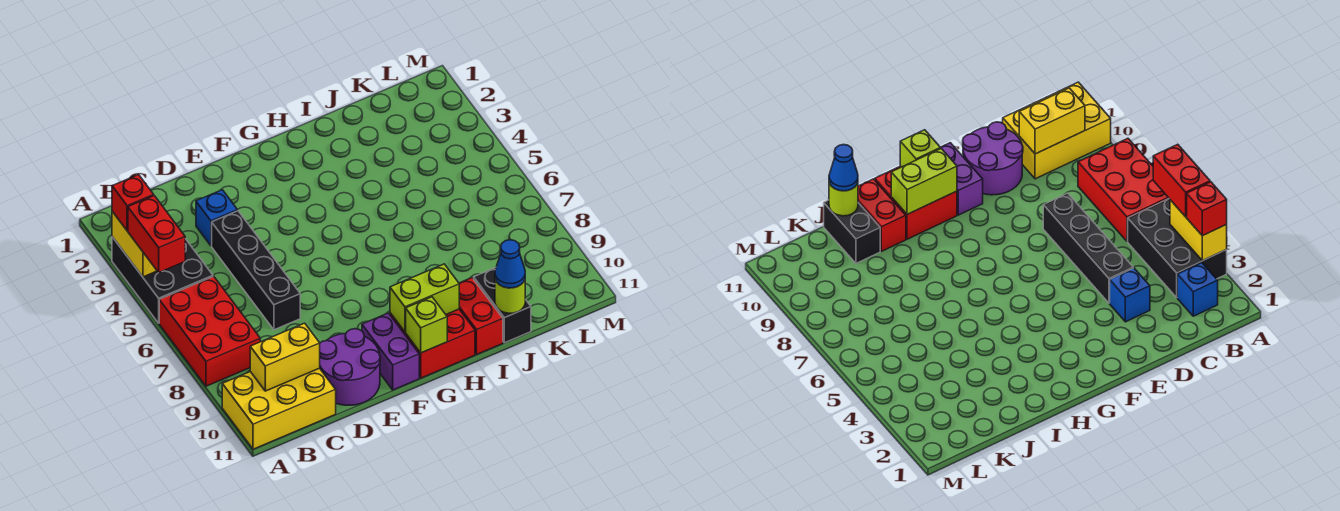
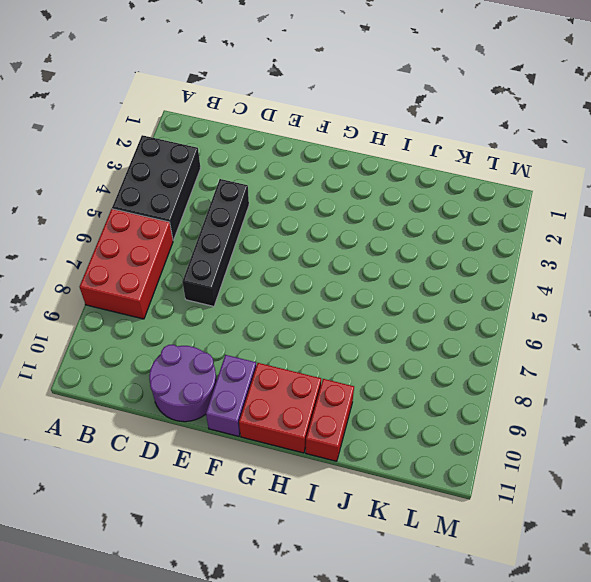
none -> yellow 2x3 brick [222,368,336,449]
none -> blue 1x1 brick [1177,263,1218,316]
none -> blue 1x1 brick [196,190,237,246]

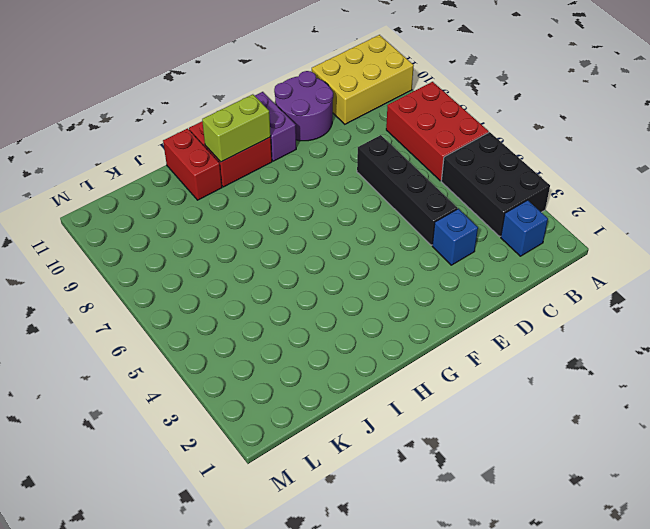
none -> black 1x2 brick [474,268,531,343]
none -> yellow 1x2 brick [112,211,157,277]
none -> yellow 1x2 brick [250,323,320,391]

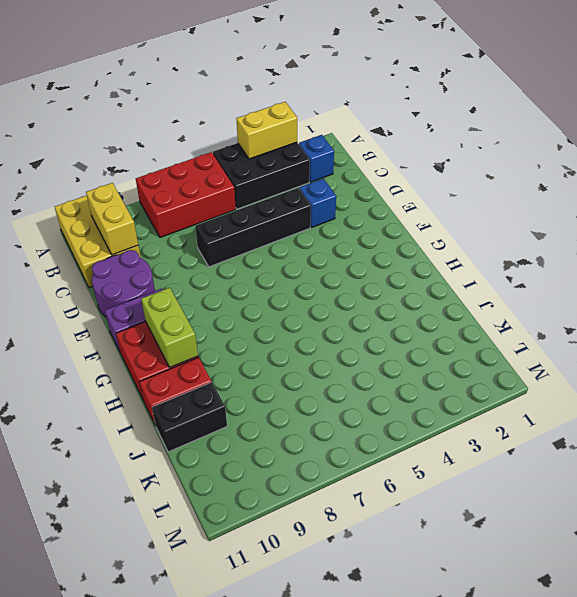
none -> lime 1x1 brick [406,297,447,353]
none -> lime 1x1 round brick [495,280,525,313]
none -> red 1x1 brick [112,175,154,231]

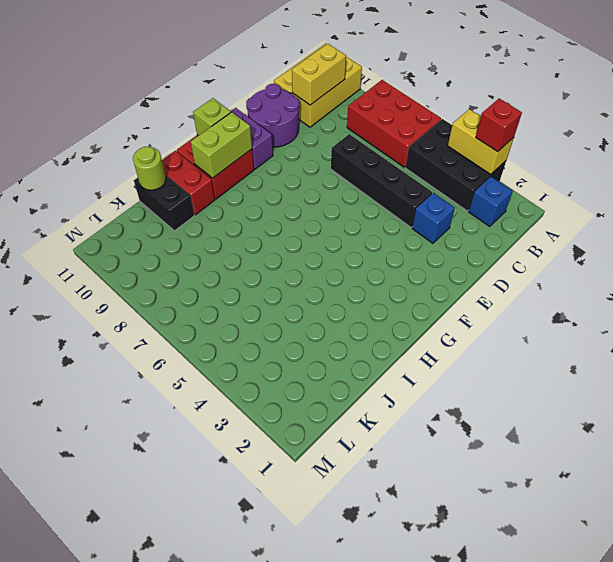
none -> red 1x2 brick [128,196,185,273]
none -> blue 1x1 cone [495,240,525,288]

